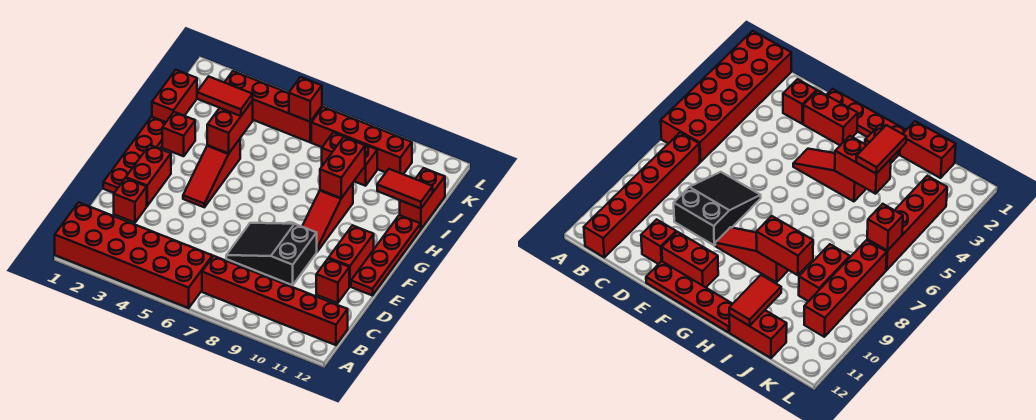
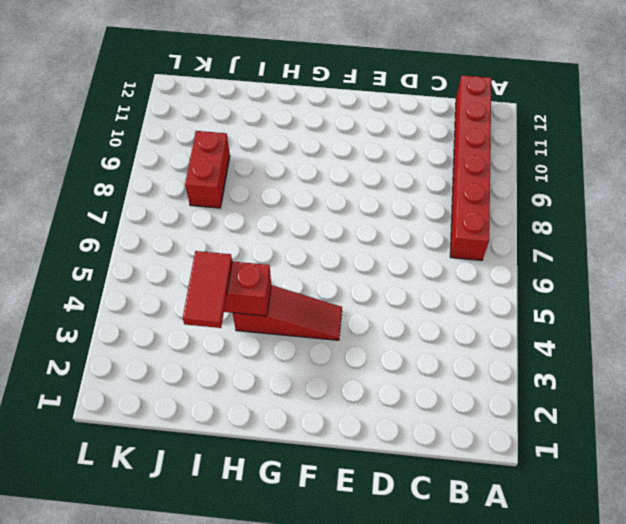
none -> red 2x6 brick [55,202,213,308]
none -> red 1x1 brick [114,178,147,223]
none -> black 2x3 slope [226,223,317,285]

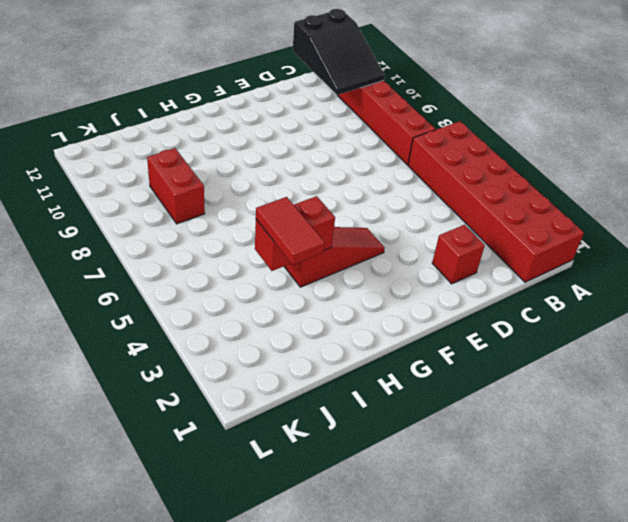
black 2x3 slope [293,9,385,95] -> black 2x3 slope moved to [226,223,317,285]
none -> red 1x1 brick [316,258,349,303]
none -> red 1x4 plate [103,117,166,193]
none -> red 1x2 brick [126,145,171,206]

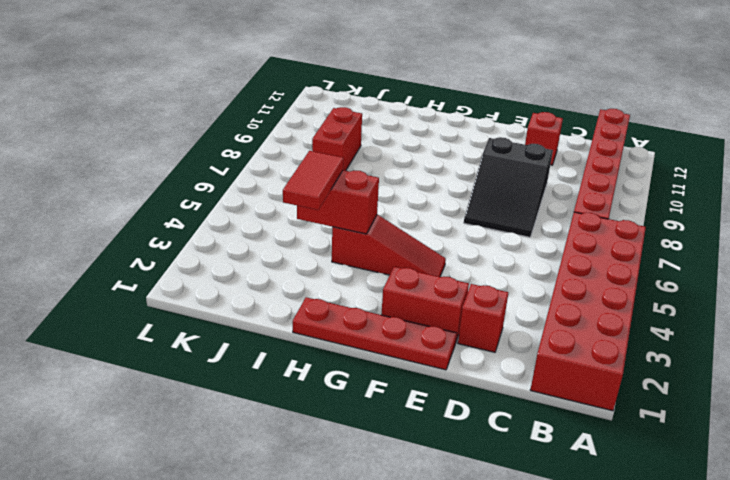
none -> red 1x2 brick [329,225,374,287]
none -> red 1x4 plate [351,215,421,296]
none -> red 1x3 slope [302,183,353,252]

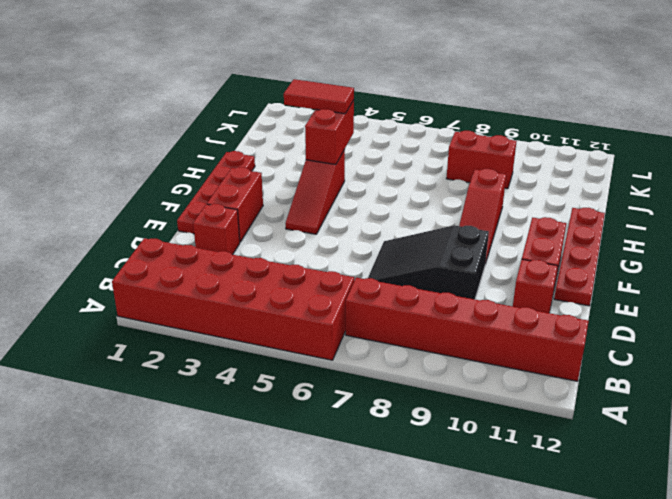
none -> red 1x1 brick [162,112,195,156]
none -> red 1x2 brick [152,70,197,122]
none -> red 1x2 brick [400,168,445,229]

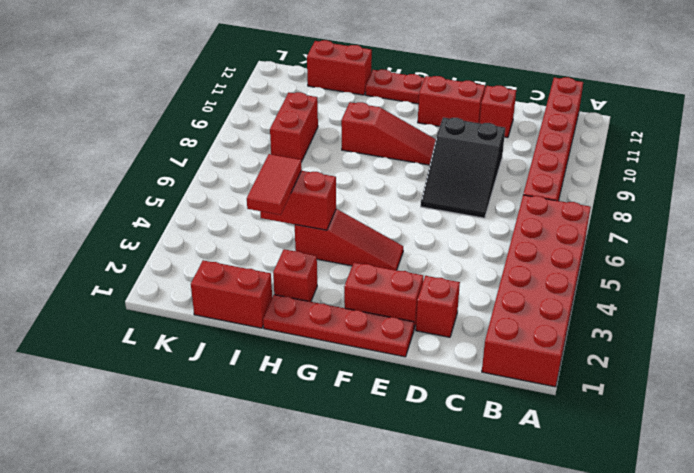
none -> red 1x4 brick [225,71,322,142]
none -> red 1x4 brick [311,107,412,174]
none -> red 1x2 brick [320,137,365,198]

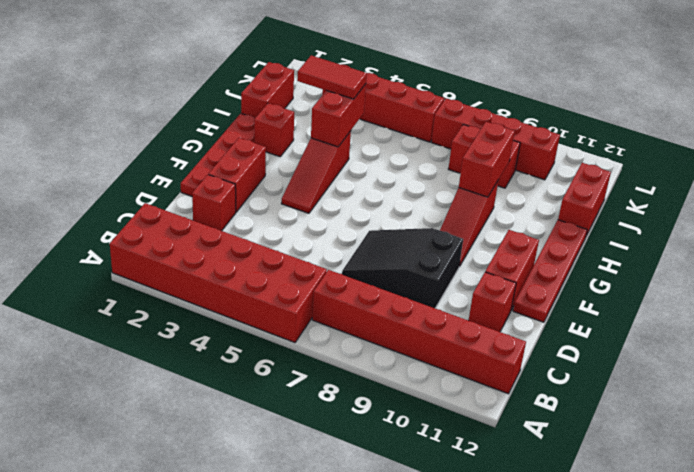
none -> red 1x2 tile [377,169,433,208]
none -> red 1x1 brick [289,77,322,122]

